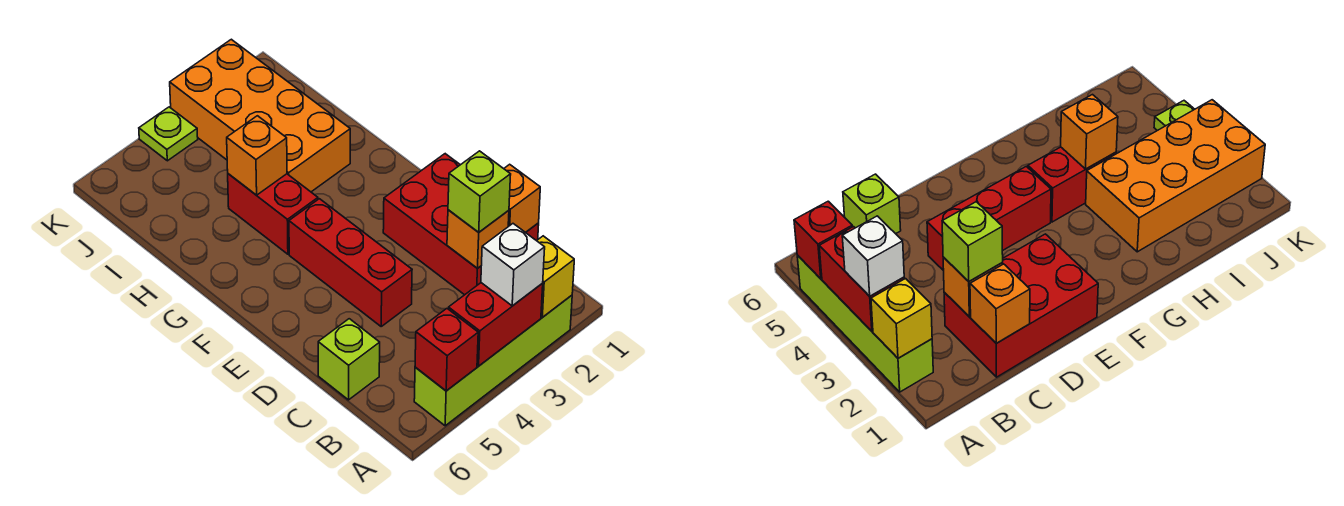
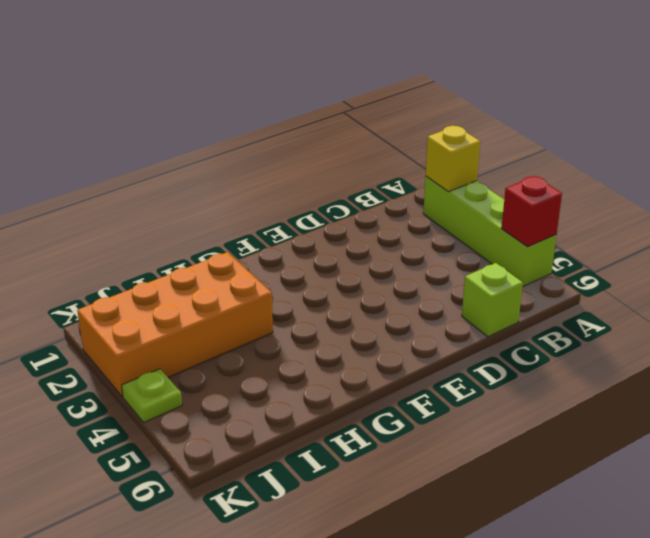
none -> red 2x3 brick [383,154,539,295]
none -> red 1x3 brick [289,199,412,326]
none -> red 1x2 brick [228,174,318,254]

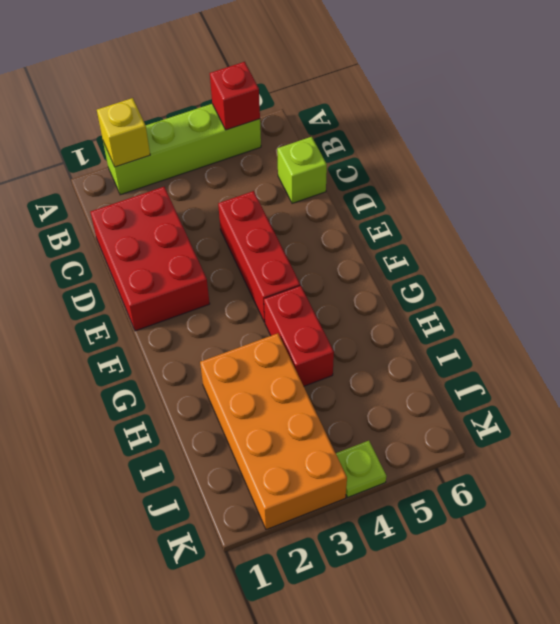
none -> red 1x2 brick [448,283,543,366]
none -> orange 1x1 brick [504,164,540,232]
none -> orange 1x1 brick [447,210,509,268]

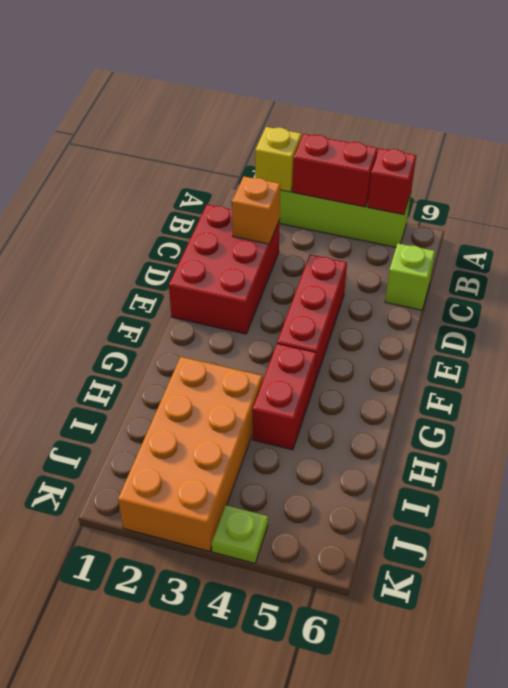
none -> orange 1x1 brick [504,164,540,232]
none -> orange 1x1 brick [227,116,287,195]
none -> white 1x1 brick [481,224,545,306]

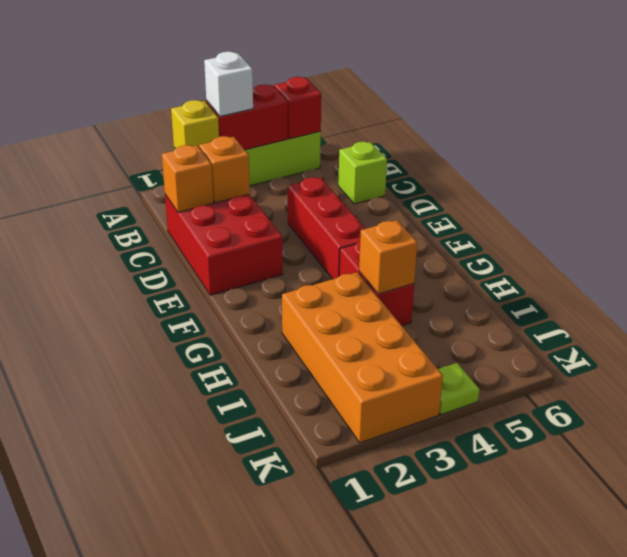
none -> lime 1x1 brick [448,151,511,232]

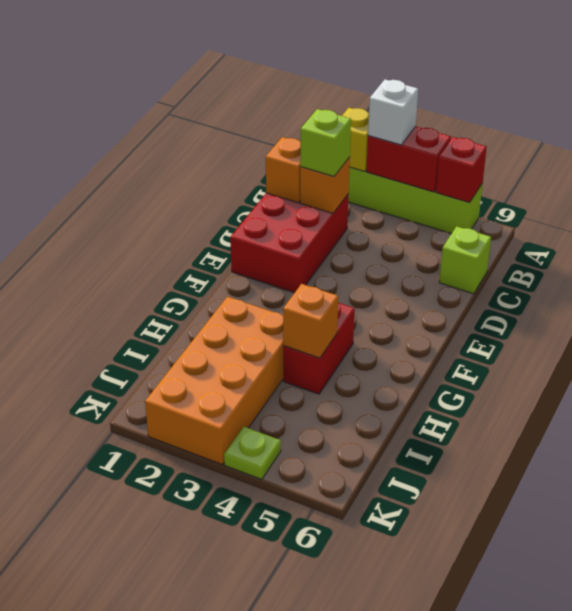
none -> red 1x3 brick [289,199,412,326]

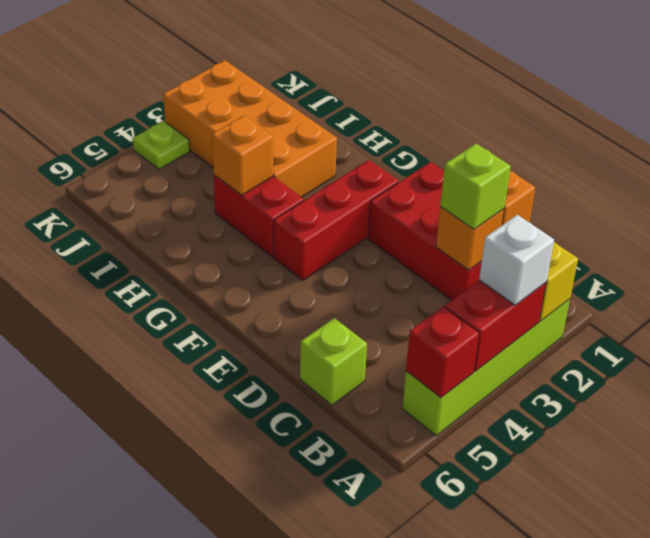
red 1x3 brick [274,160,399,280] -> red 1x3 brick turned to [289,199,412,326]

